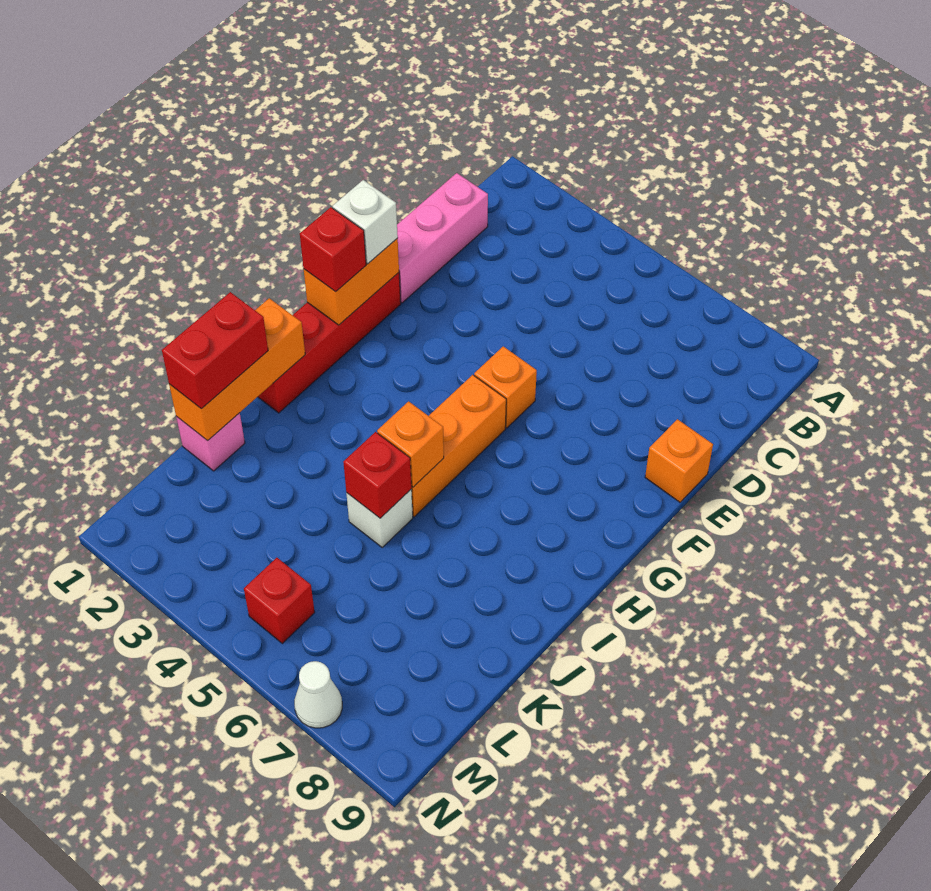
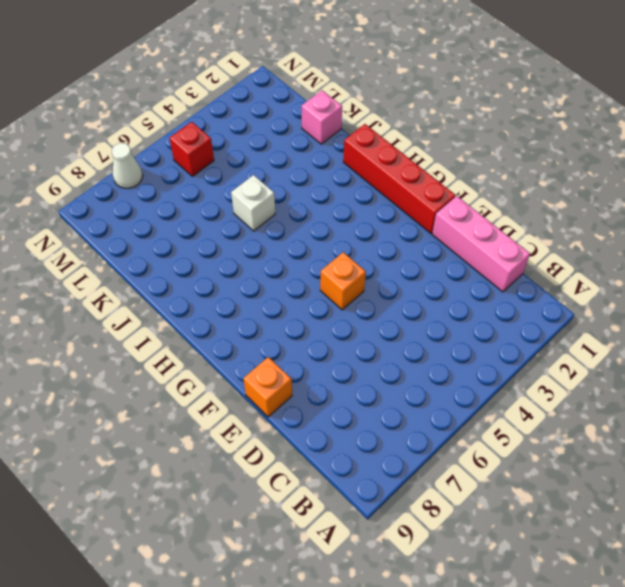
none -> orange 1x3 brick [411,375,506,517]
none -> orange 1x2 brick [304,238,399,325]
none -> orange 1x3 brick [169,298,305,441]

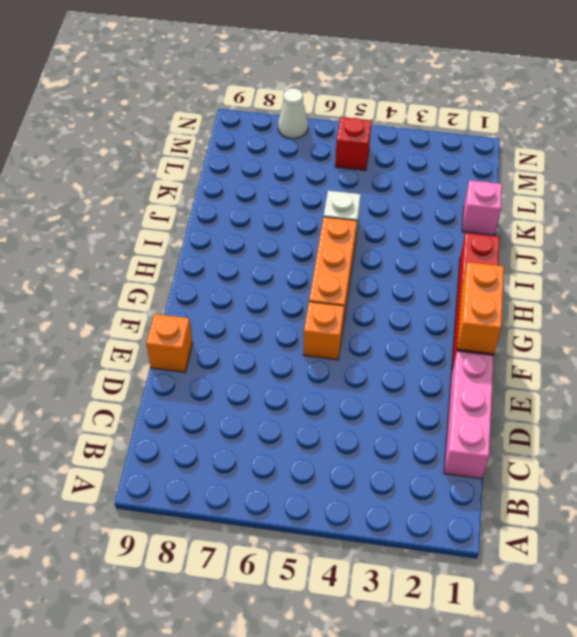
none -> orange 1x3 brick [169,298,305,441]
none -> orange 1x1 brick [377,401,444,487]
none -> red 1x1 brick [343,432,411,518]

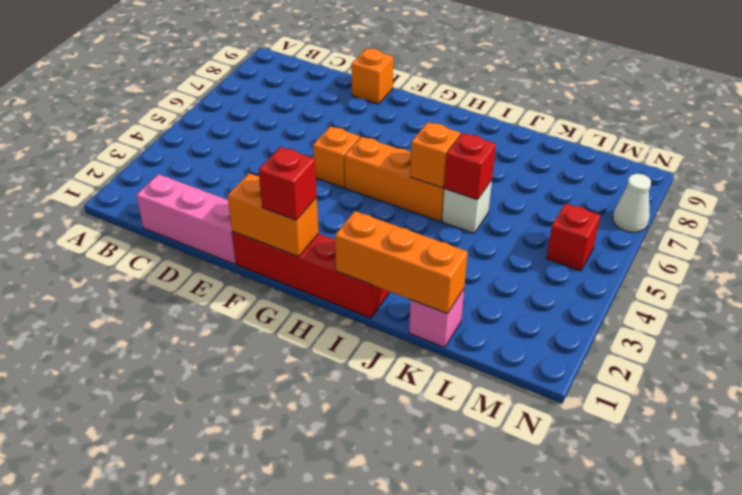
none -> white 1x1 brick [333,180,398,264]
none -> red 1x2 brick [162,292,268,408]

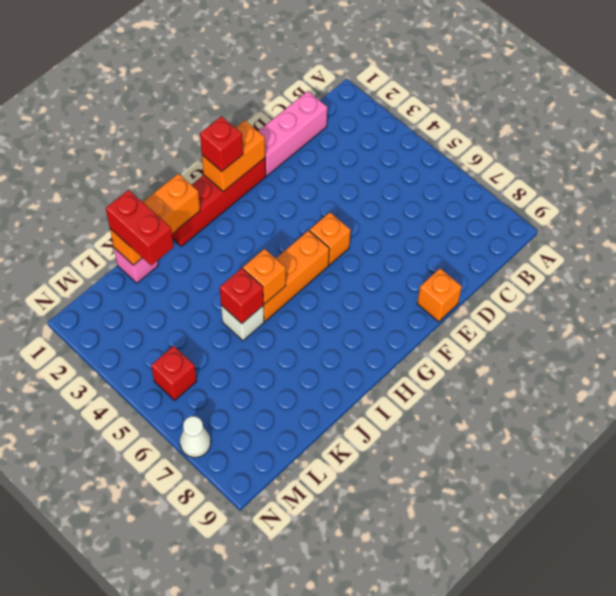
red 1x2 brick [106,190,174,265] -> red 1x2 brick turned to [162,292,268,408]
none -> white 1x1 brick [333,180,398,264]

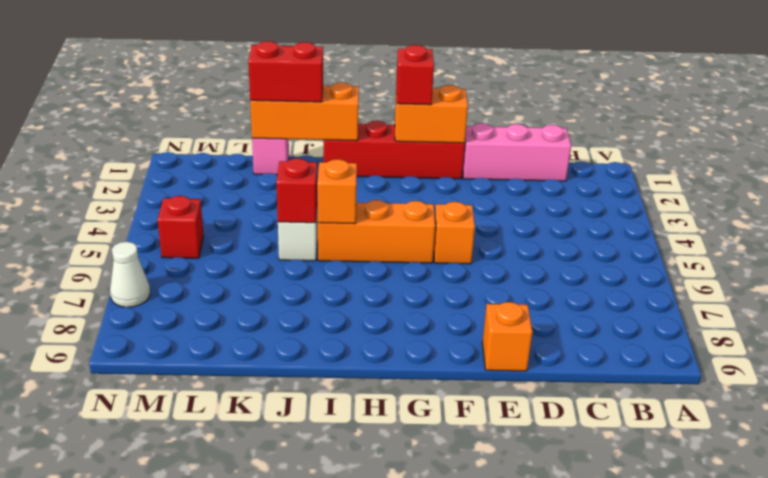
none -> white 1x1 brick [333,180,398,264]

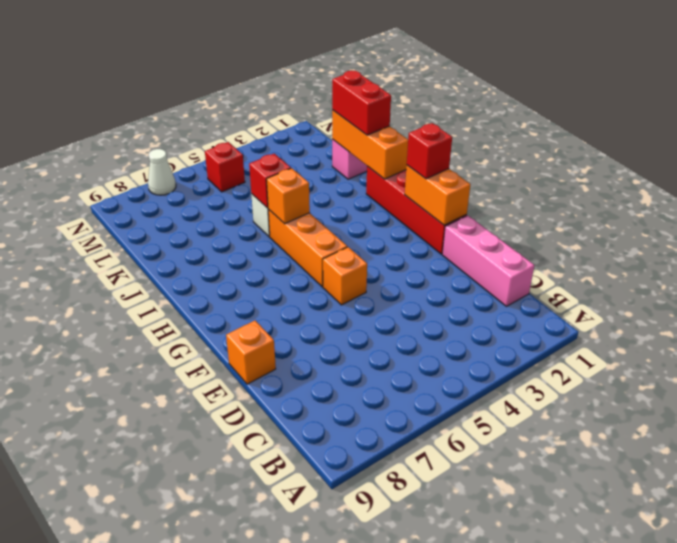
none -> white 1x1 brick [333,180,398,264]

